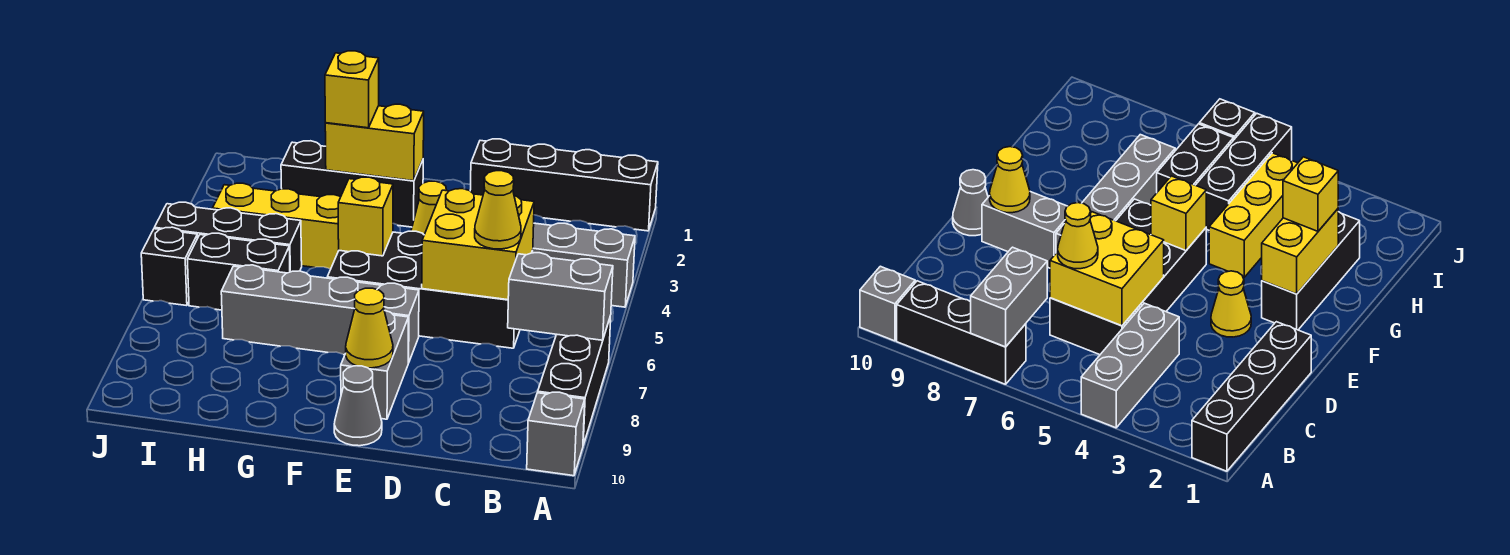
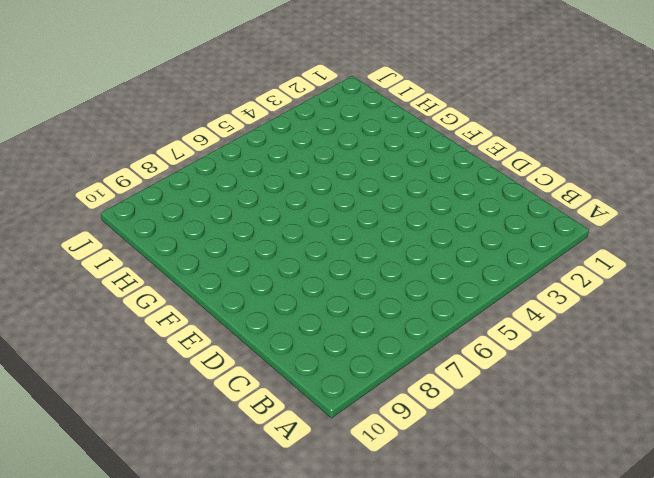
none -> black 1x4 brick [470,139,658,231]
none -> grey 1x3 brick [533,223,635,307]
none -> black 1x3 brick [538,316,611,445]

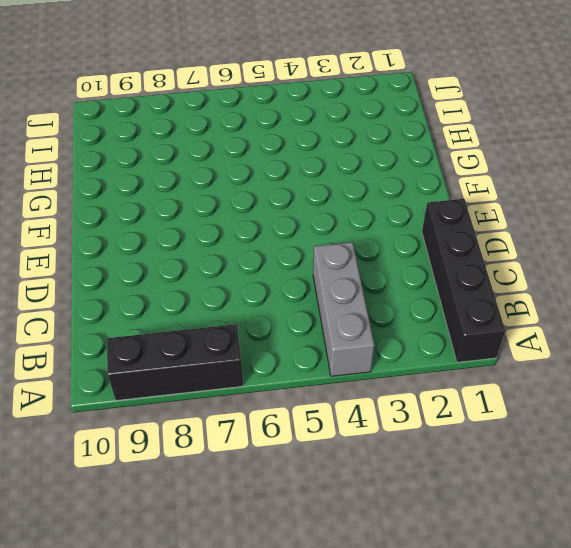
none -> grey 1x1 brick [527,392,585,476]
none -> black 2x4 brick [327,231,533,348]
none -> yellow 1x1 cone [411,181,446,235]

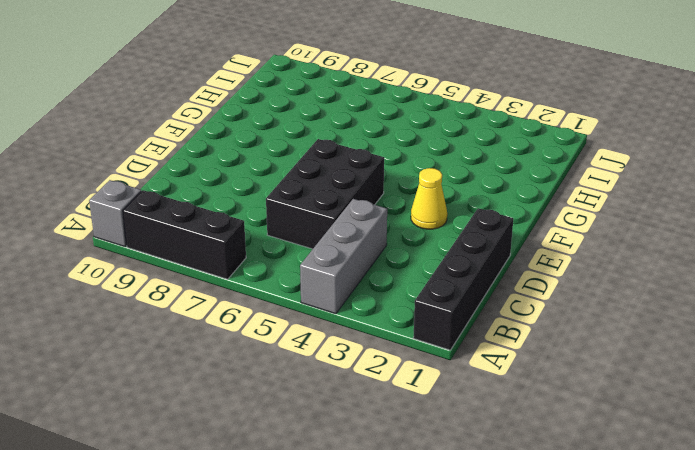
black 2x3 brick [266,139,384,249] -> black 2x4 brick [327,231,533,348]
none -> grey 1x4 brick [221,265,419,363]
none -> grey 1x2 brick [341,310,408,419]
none -> grey 1x1 cone [334,366,382,446]

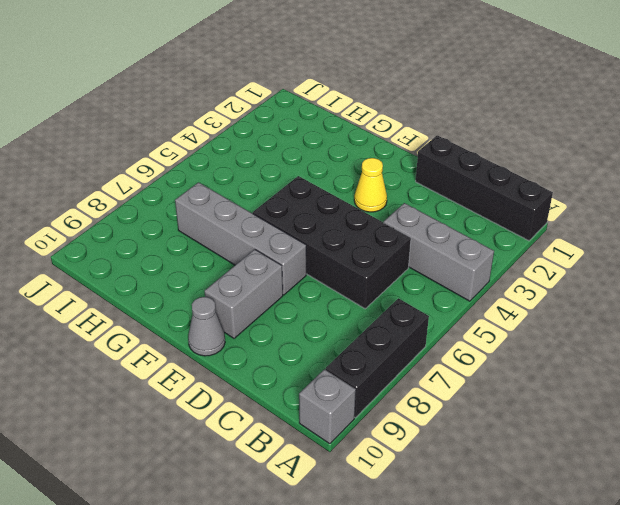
none -> black 1x3 brick [281,141,423,227]
none -> yellow 1x3 brick [213,183,340,269]
none -> black 1x3 brick [154,202,302,272]

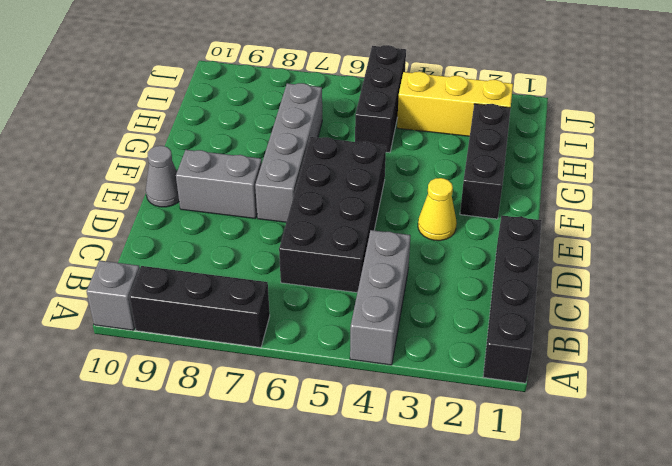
yellow 1x3 brick [397,72,513,136] -> yellow 1x3 brick turned to [213,183,340,269]
none -> black 1x2 brick [187,233,290,310]
none -> black 1x1 brick [141,227,197,306]
none -> grey 1x2 brick [508,253,613,340]

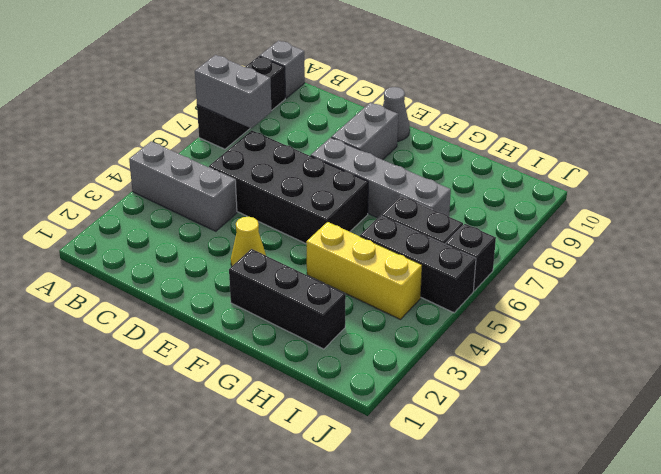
none -> black 1x4 brick [470,139,658,231]
none -> yellow 2x2 brick [422,189,534,300]
none -> yellow 1x1 cone [346,288,393,368]

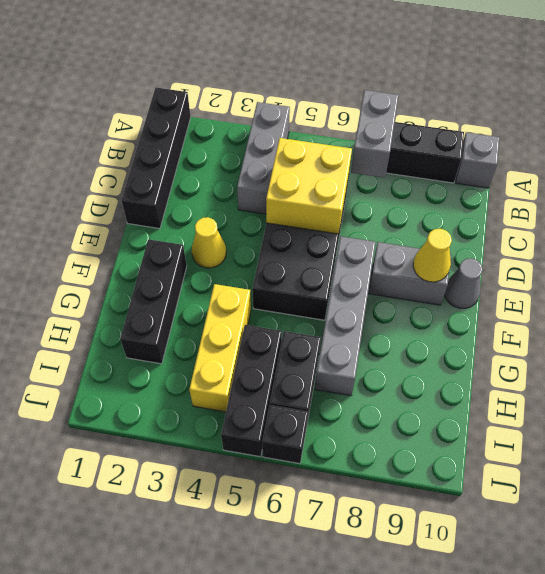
none -> yellow 1x2 brick [325,104,424,181]
none -> yellow 1x1 brick [338,177,393,256]
none -> yellow 1x1 cone [475,171,521,249]

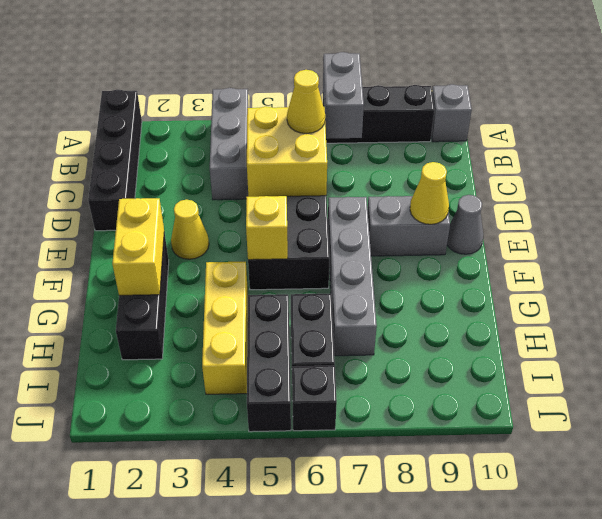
none -> yellow 1x1 brick [325,51,379,128]

